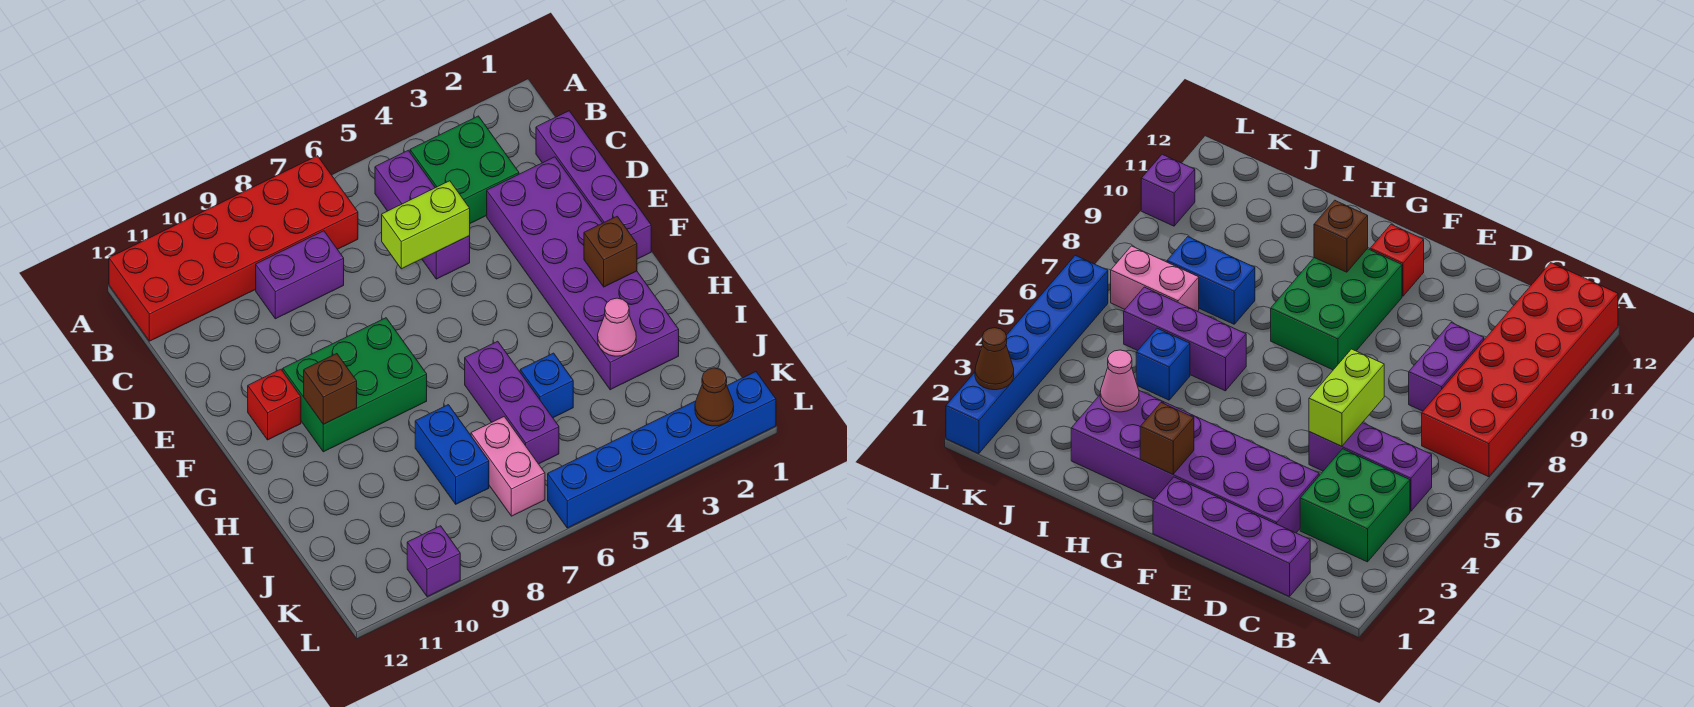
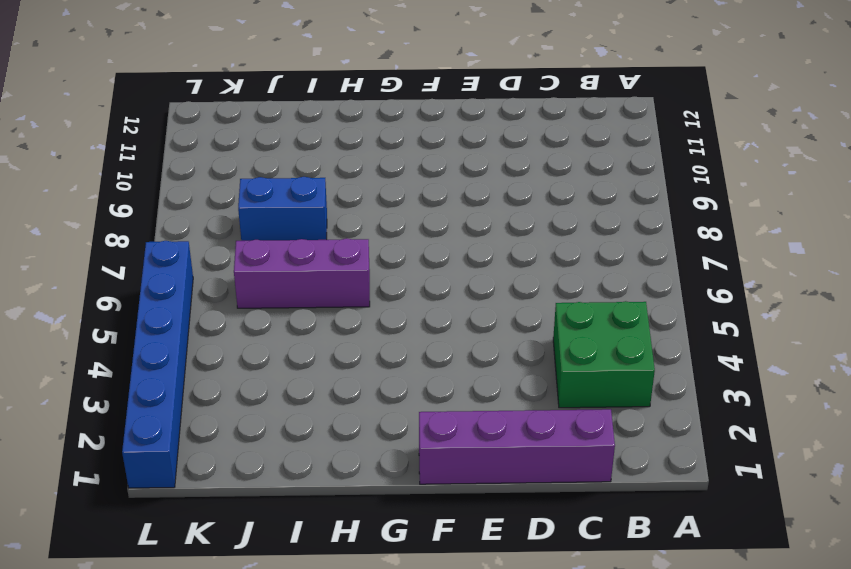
none -> red 2x6 brick [109,156,358,341]
none -> purple 1x3 brick [375,150,470,279]
none -> purple 1x2 brick [256,231,344,319]

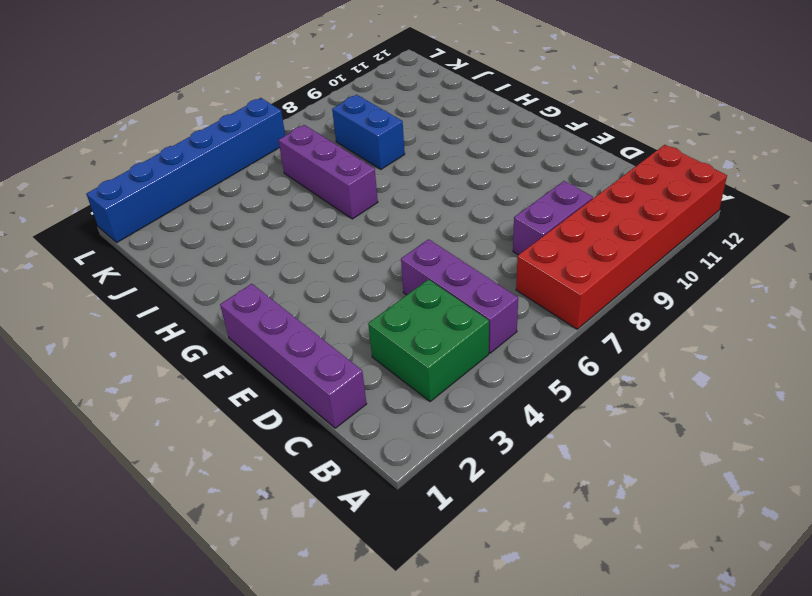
none -> purple 2x6 brick [487,157,679,390]
none -> green 2x3 brick [283,318,427,452]
none -> red 1x1 brick [248,369,301,440]

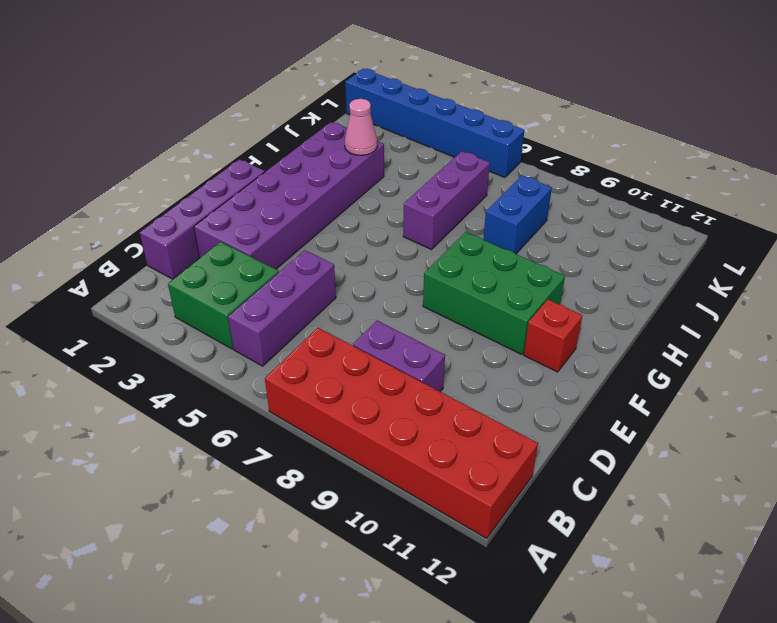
none -> blue 1x1 brick [520,353,573,418]
none -> pink 1x2 brick [471,417,545,516]
none -> purple 1x1 brick [407,526,460,597]

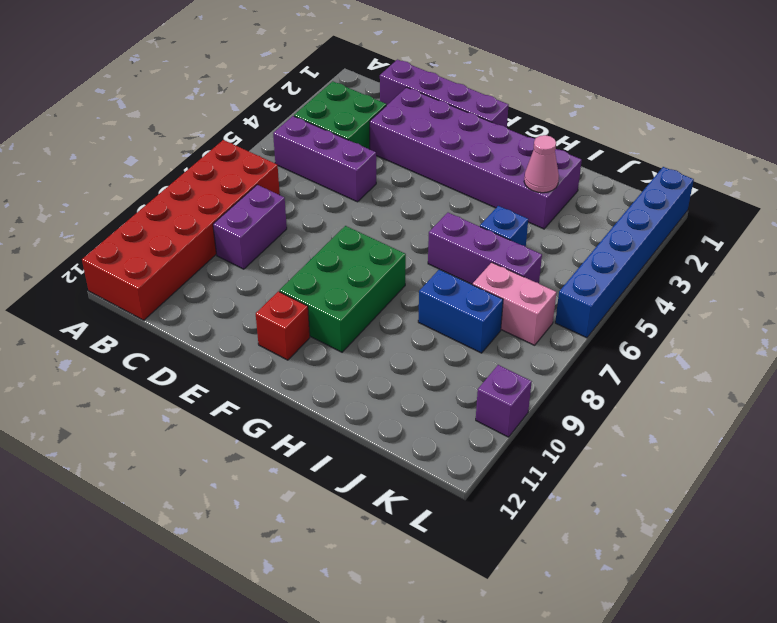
none -> lime 1x2 brick [382,181,470,269]
none -> brown 1x1 brick [584,216,637,287]
none -> brown 1x1 brick [304,354,357,424]

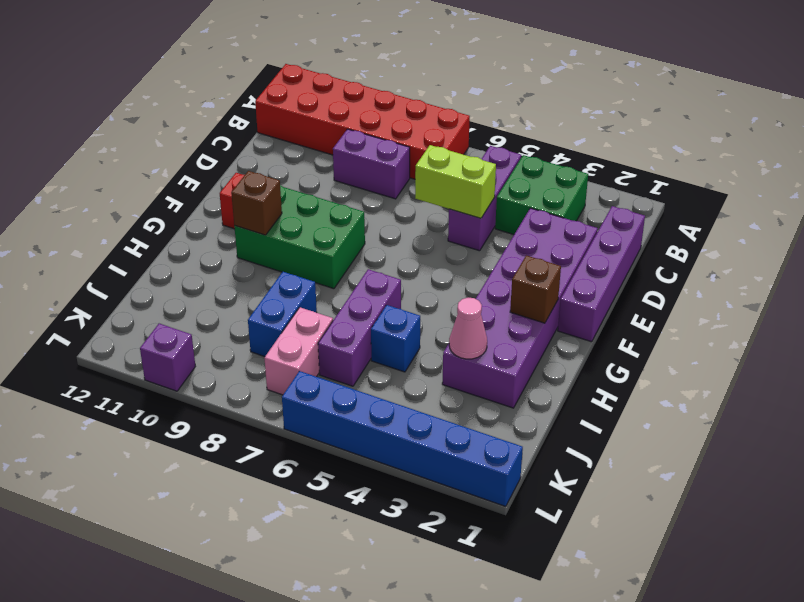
none -> brown 1x1 cone [695,368,734,426]

